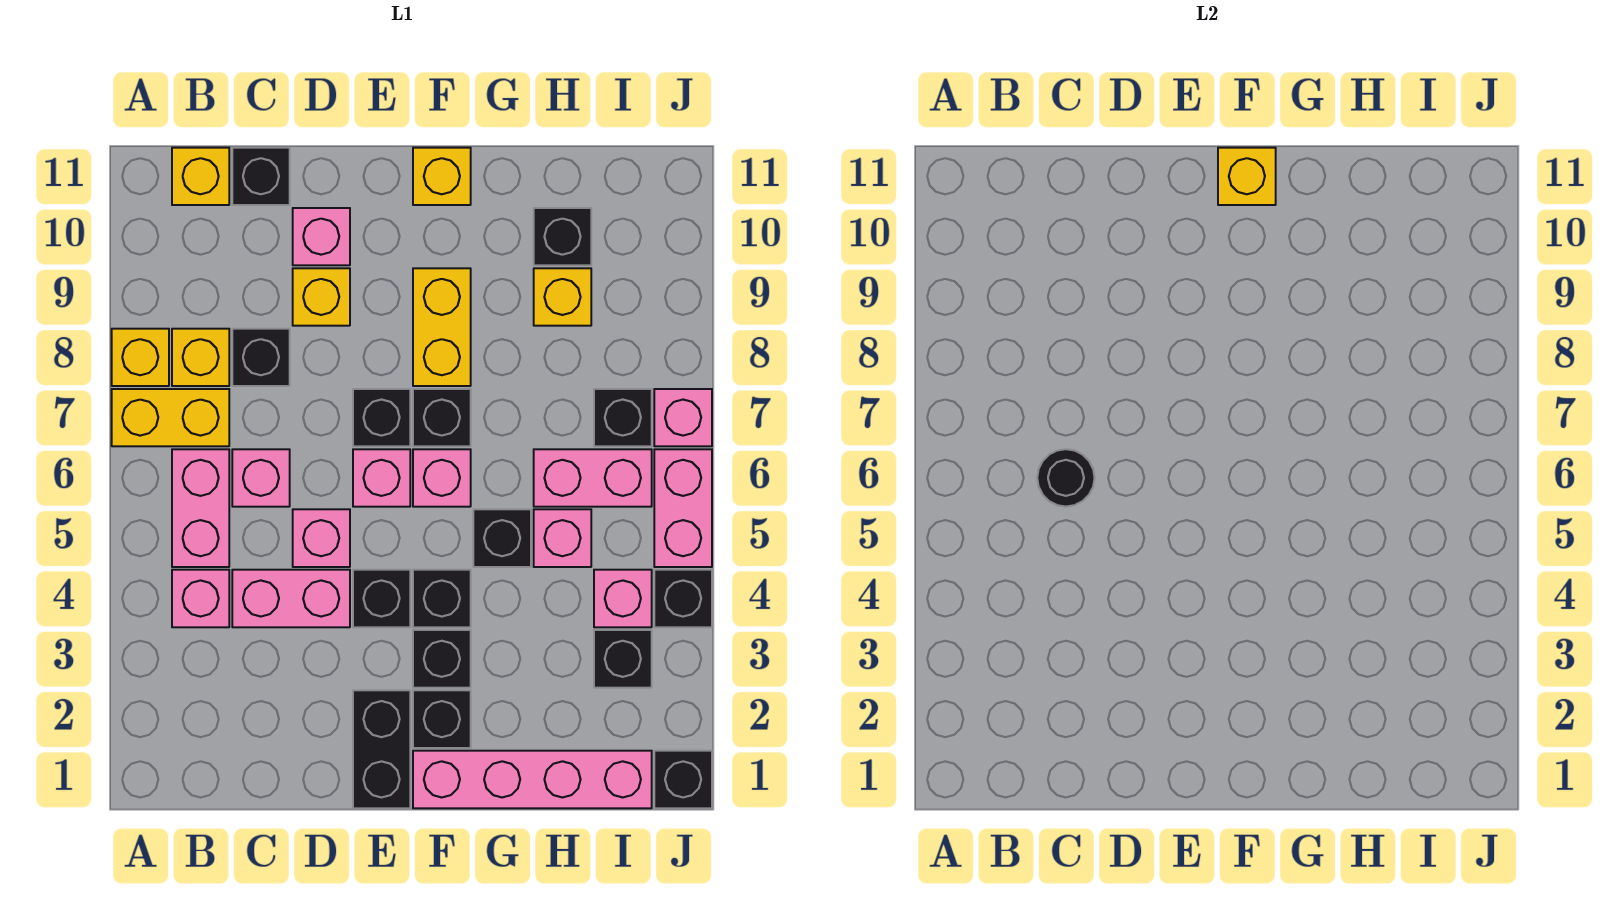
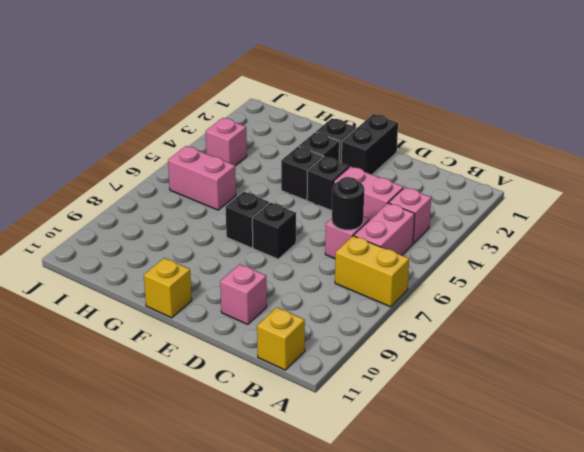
none -> yellow 1x1 brick [112,329,169,386]
none -> yellow 1x1 brick [172,329,229,386]
none -> black 1x1 brick [232,329,290,386]
none -> black 1x1 brick [232,148,290,205]

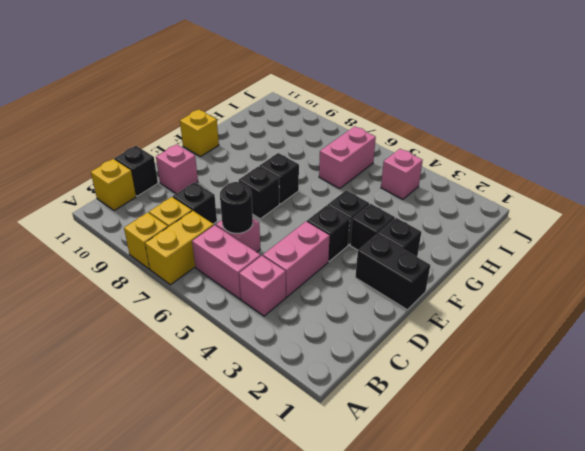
none -> pink 1x1 brick [293,509,350,567]
none -> yellow 1x1 brick [293,268,350,326]
none -> pink 1x1 brick [353,449,410,507]
none -> pink 1x4 brick [413,751,652,808]

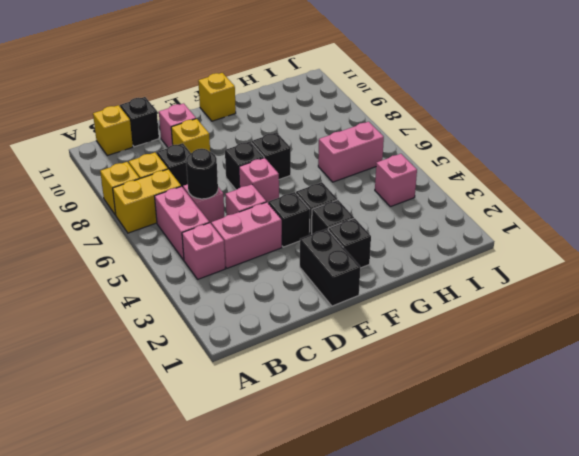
none -> pink 1x4 brick [413,751,652,808]
none -> pink 1x1 brick [413,449,471,507]
none -> yellow 1x2 brick [413,268,471,386]
none -> black 1x1 brick [473,509,531,567]

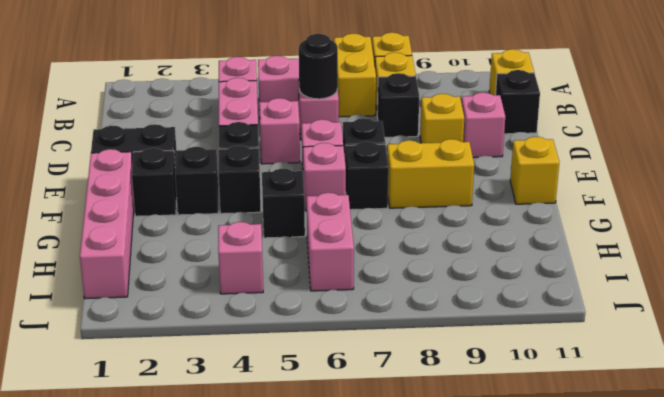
none -> pink 1x1 brick [534,509,591,567]
none -> yellow 1x1 brick [534,268,591,326]
none -> black 1x1 brick [534,208,591,265]
none -> black 1x1 brick [594,630,652,688]

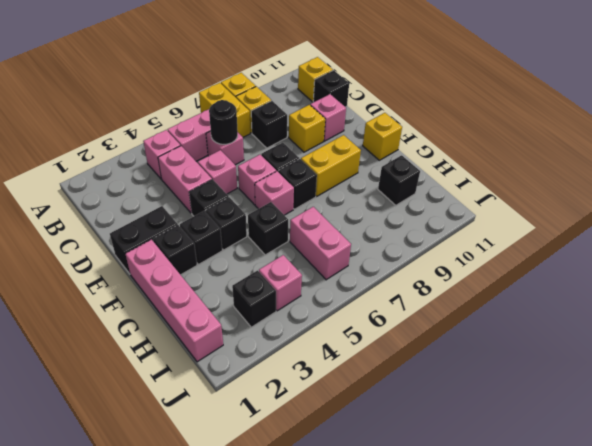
none -> pink 1x1 brick [534,509,591,567]
none -> yellow 1x1 brick [534,268,591,326]
none -> black 1x1 brick [594,389,652,446]
none -> black 1x1 brick [654,751,712,808]

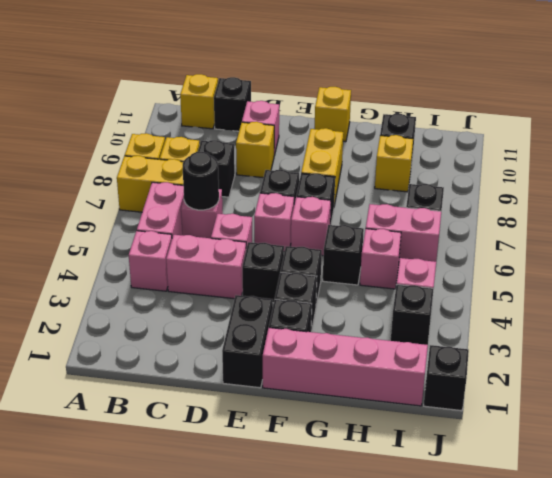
none -> black 1x1 brick [654,570,712,627]
none -> pink 1x2 brick [654,449,712,567]
none -> pink 1x1 brick [654,389,712,446]
none -> yellow 1x1 brick [1218,148,1276,205]

